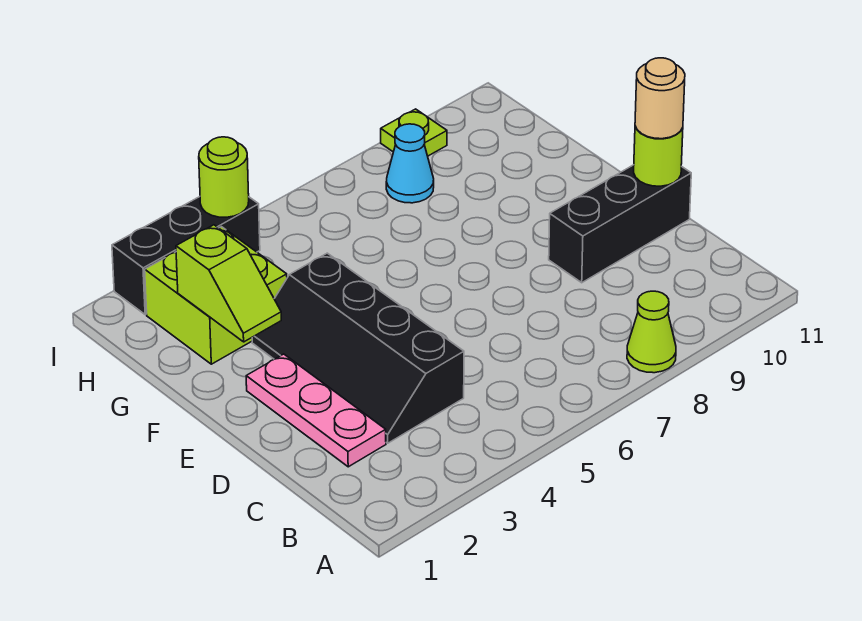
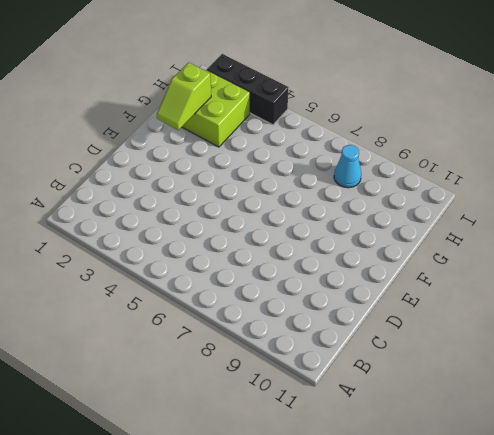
none -> lime 1x1 cone [627,291,676,373]
none -> pink 1x3 plate [246,354,386,467]
none -> black 2x4 slope [252,253,464,443]

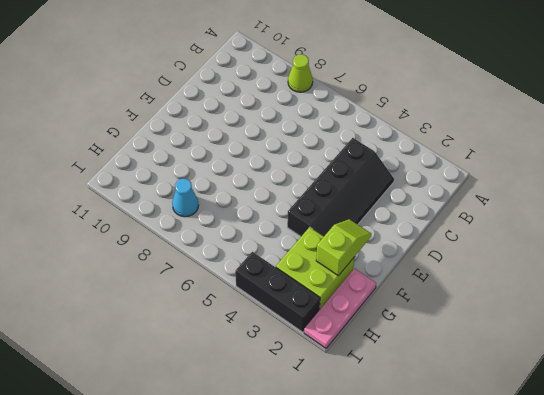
pink 1x3 plate [304,269,376,348] -> pink 1x3 plate moved to [246,354,386,467]
none -> black 1x3 brick [549,165,691,283]
none -> lime 1x1 plate [381,109,447,156]
none -> lime 1x1 round brick [634,126,683,186]

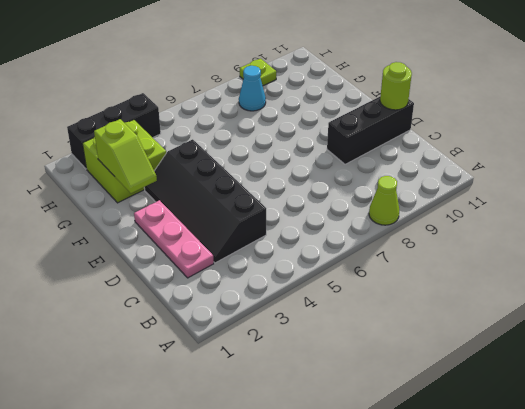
none -> lime 1x1 round brick [199,137,249,217]
none -> tan 1x1 round brick [635,58,685,139]

